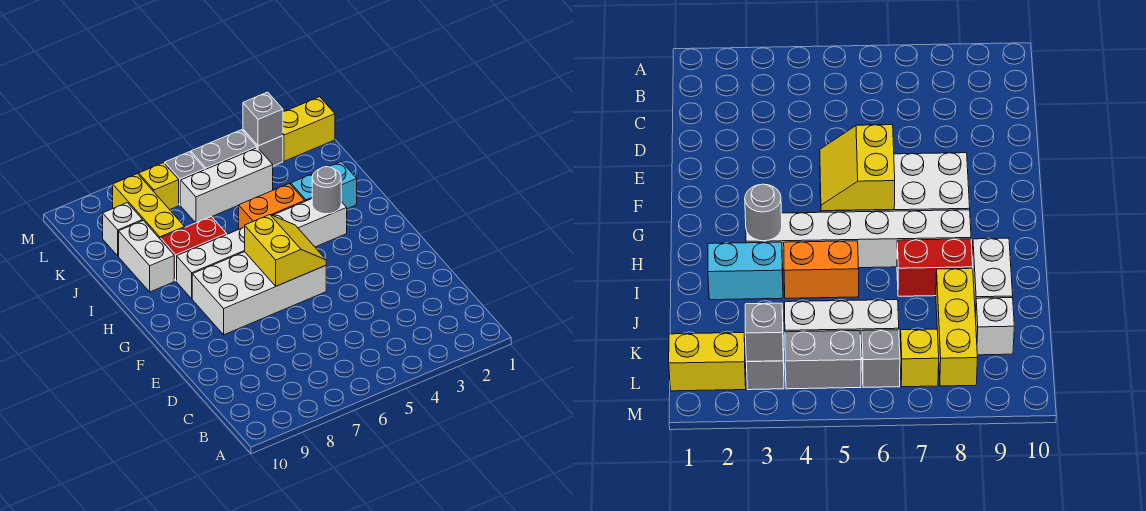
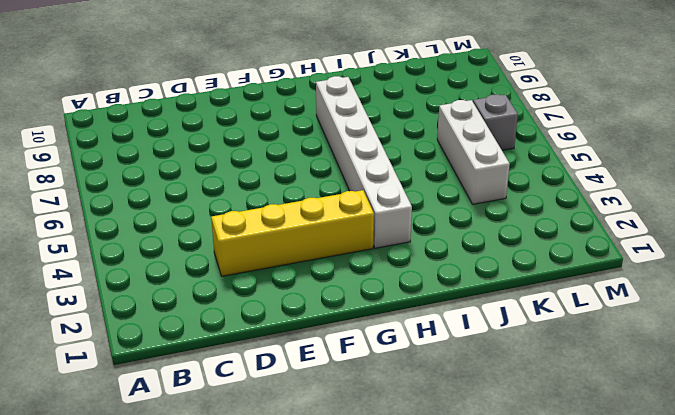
yellow 1x4 brick [211,190,374,276] -> none
none -> white 2x4 brick [192,252,326,335]
none -> cyan 1x2 brick [291,162,357,209]
none -> orange 1x2 brick [239,184,305,229]

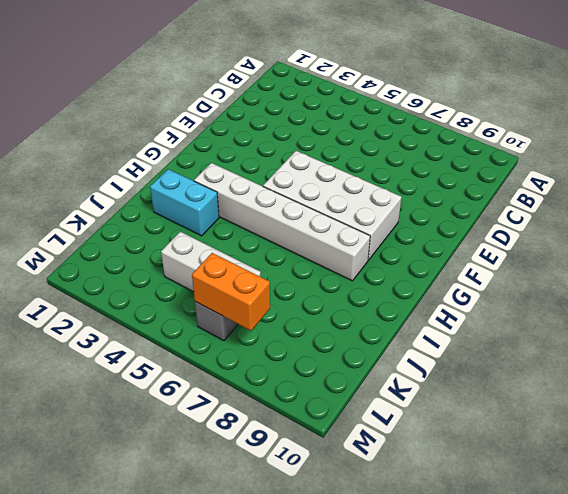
orange 1x2 brick [192,253,270,331] -> orange 1x2 brick moved to [239,184,305,229]
none -> red 1x2 brick [161,217,227,281]
none -> white 1x2 brick [119,221,174,292]
none -> yellow 1x3 brick [113,174,185,240]

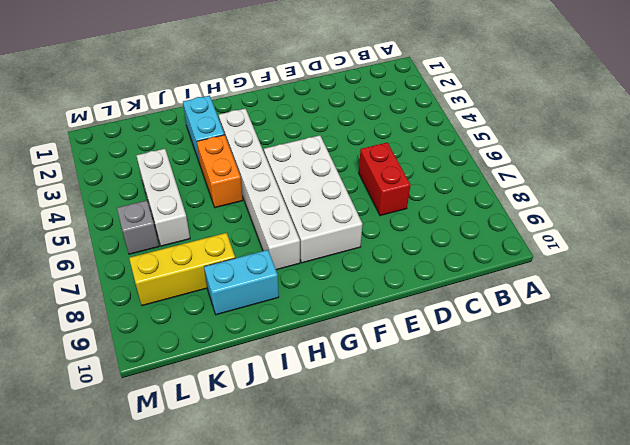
red 1x2 brick [359,142,410,216] -> red 1x2 brick moved to [161,217,227,281]
cyan 1x2 brick [204,250,279,315] -> white 1x2 brick [119,221,174,292]
none -> white 1x1 brick [103,203,143,256]
none -> yellow 1x2 brick [283,97,335,161]
none -> grey 1x1 brick [243,130,283,166]

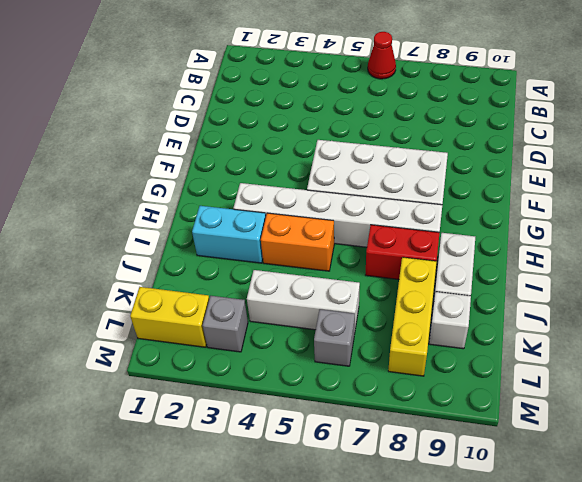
red 1x1 cone [368,32,396,79] -> none
none -> grey 1x2 brick [190,130,257,170]
none -> yellow 1x1 brick [138,163,179,210]
none -> yellow 2x2 slope [245,215,326,286]

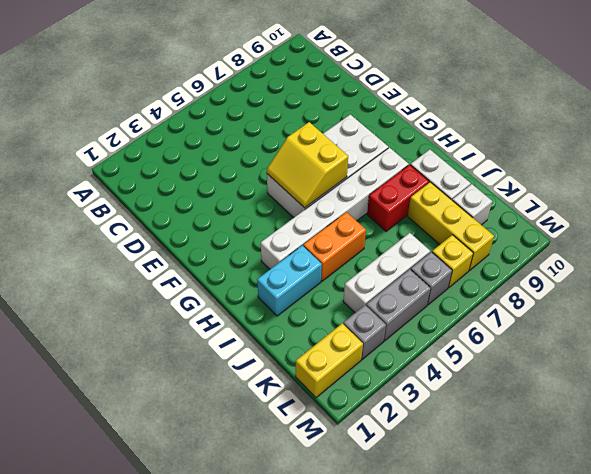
none -> grey 1x1 round brick [312,167,341,214]
none -> grey 1x1 brick [243,92,283,146]

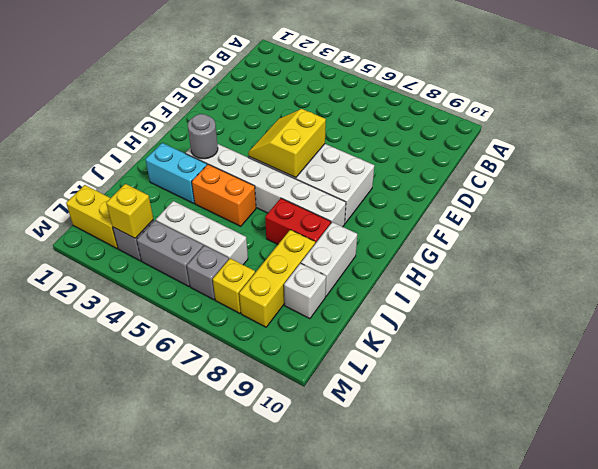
yellow 1x1 brick [106,184,153,238] -> grey 1x1 brick [243,92,283,146]

